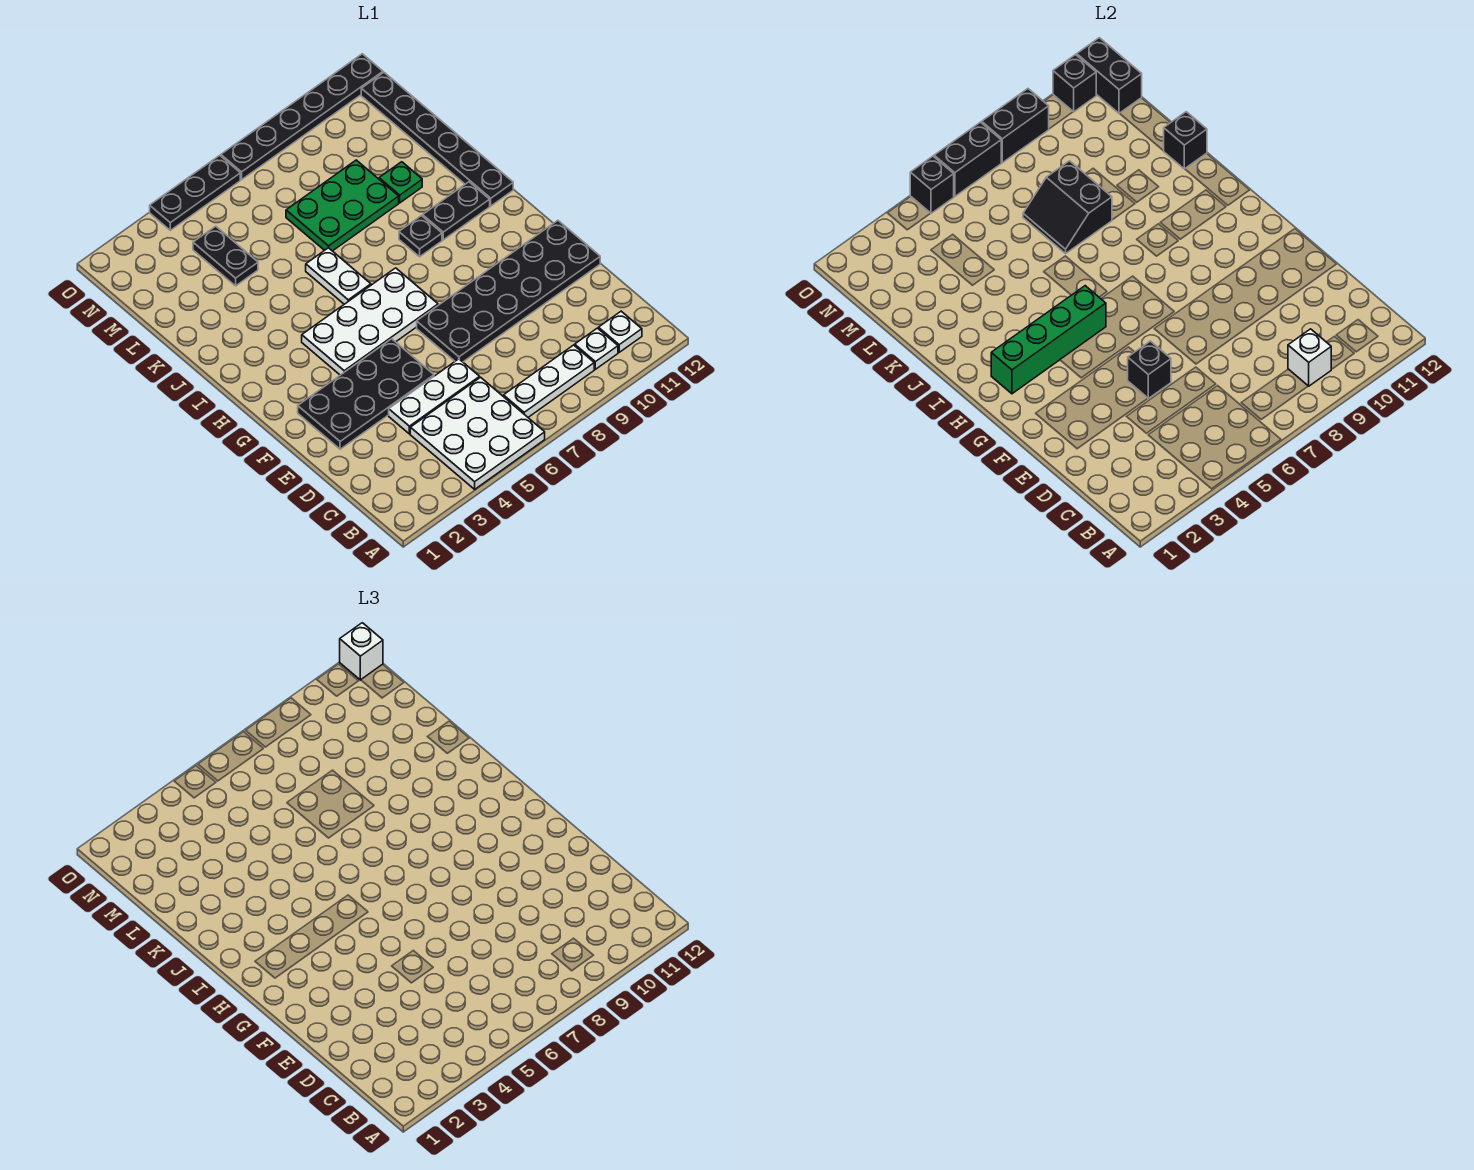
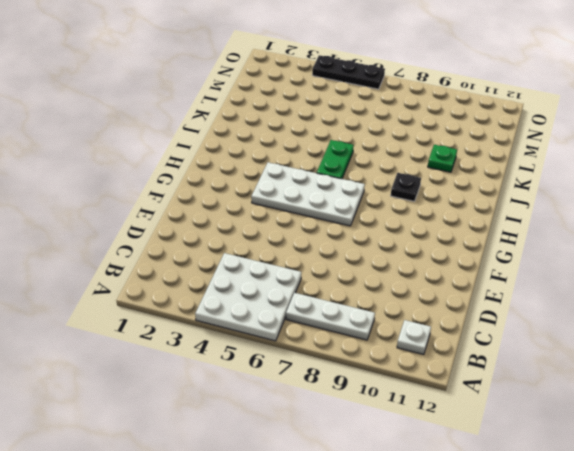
green 1x2 plate [317,140,354,179] -> white 1x2 plate [306,248,371,304]
none -> white 1x1 plate [575,328,618,369]
none -> white 1x3 plate [389,359,480,434]
none -> black 2x4 plate [298,339,434,449]

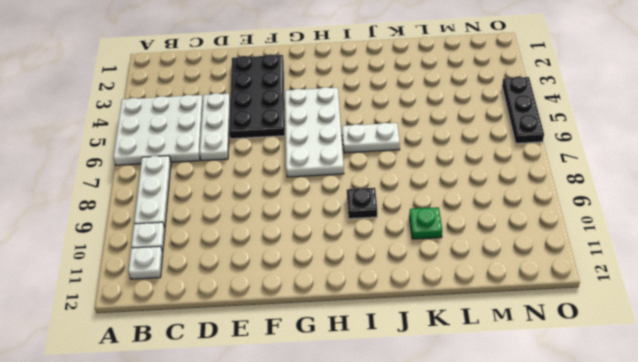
none -> black 2x6 plate [417,221,600,362]
none -> black 1x2 plate [423,182,490,240]
none -> black 1x6 plate [361,73,513,206]

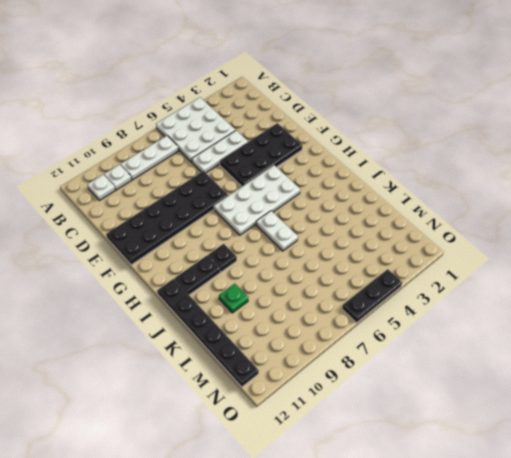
none -> green 2x3 plate [286,160,399,251]
none -> black 1x2 plate [193,226,258,286]
none -> black 1x6 plate [221,54,383,179]

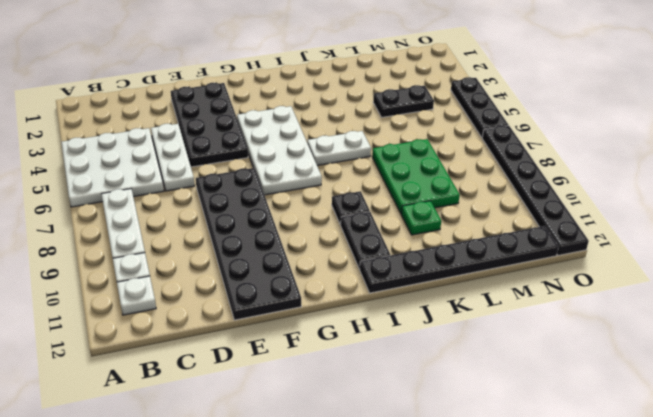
none -> white 1x1 brick [1288,329,1331,386]
none -> black 1x1 brick [1128,341,1171,398]
none -> green 1x4 brick [991,286,1106,394]

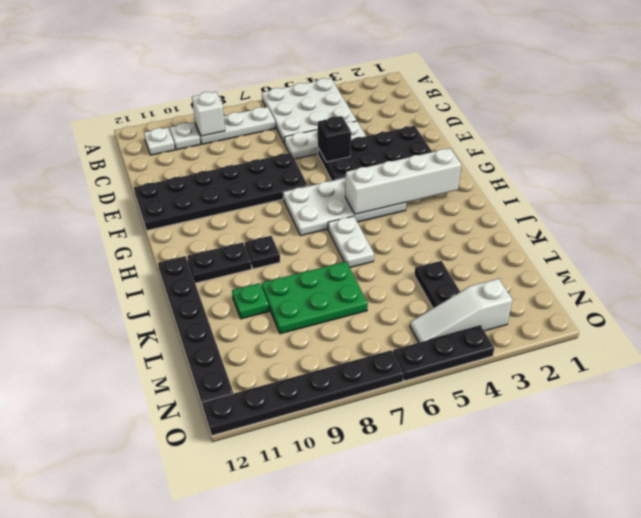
white 1x4 brick [345,148,461,214] -> green 1x4 brick [991,286,1106,394]
white 1x3 slope [410,279,513,343] -> none
none -> black 2x2 slope [1023,161,1112,254]
none -> black 1x1 brick [1164,112,1207,169]
none -> black 1x2 brick [1077,38,1142,113]

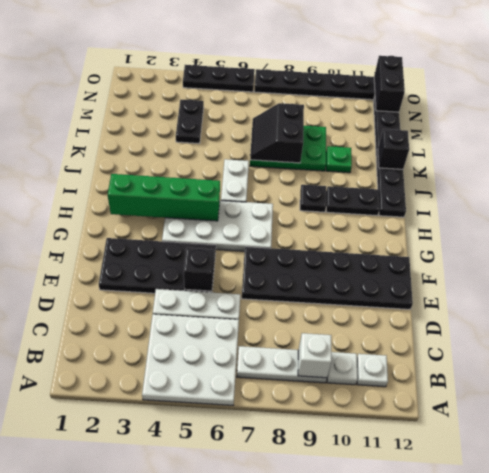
none -> black 1x1 brick [910,156,954,213]
none -> black 1x2 brick [934,122,1001,196]
none -> black 1x2 brick [982,89,1049,163]

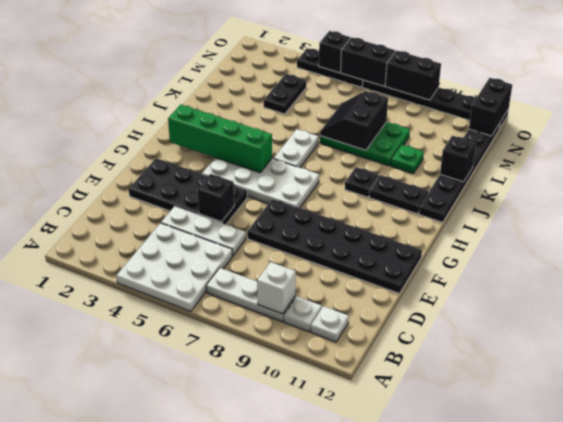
none -> black 1x1 brick [1053,55,1096,112]
none -> white 1x1 brick [340,623,383,680]

